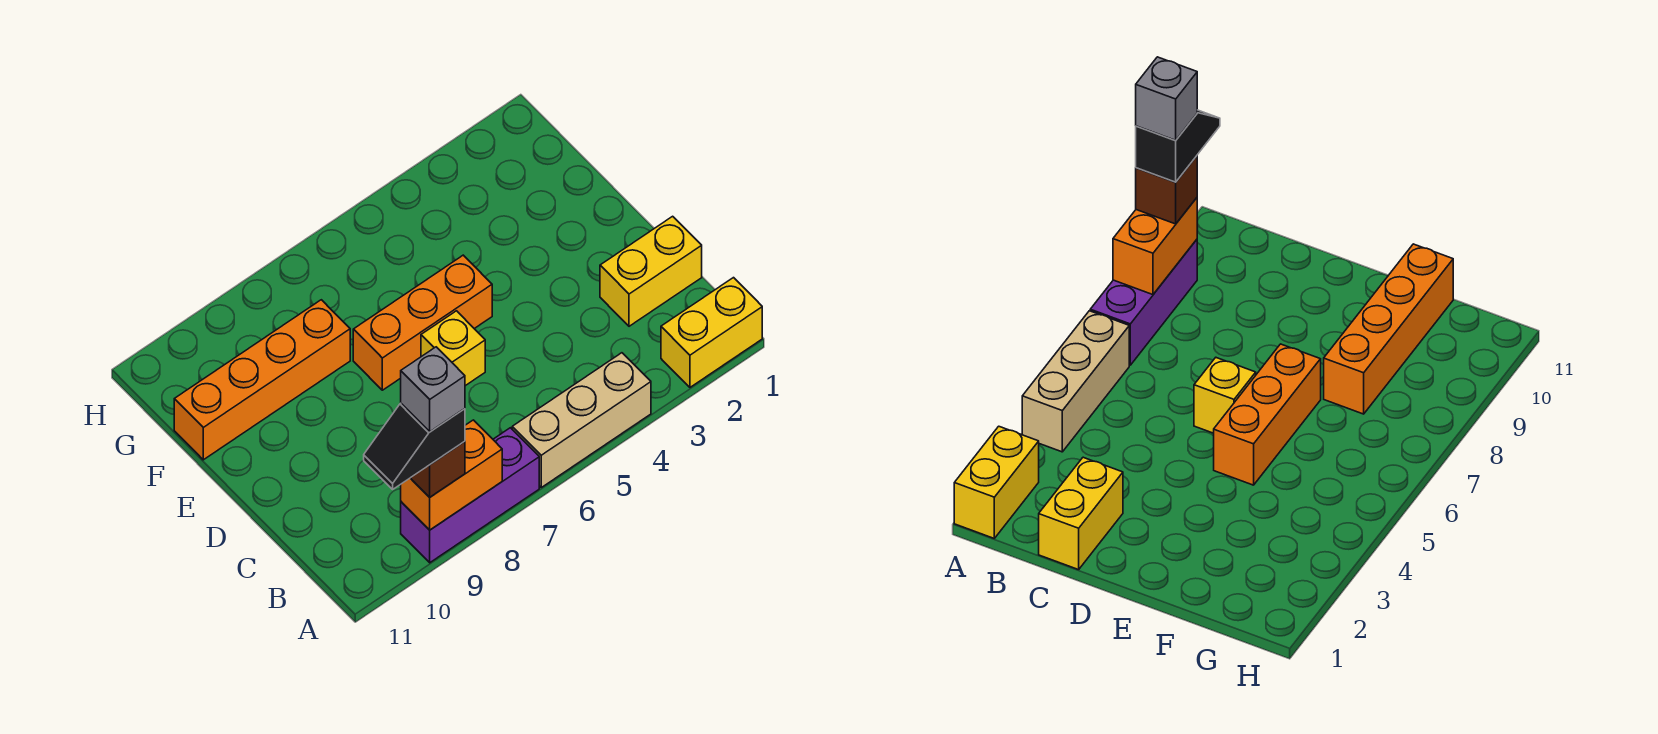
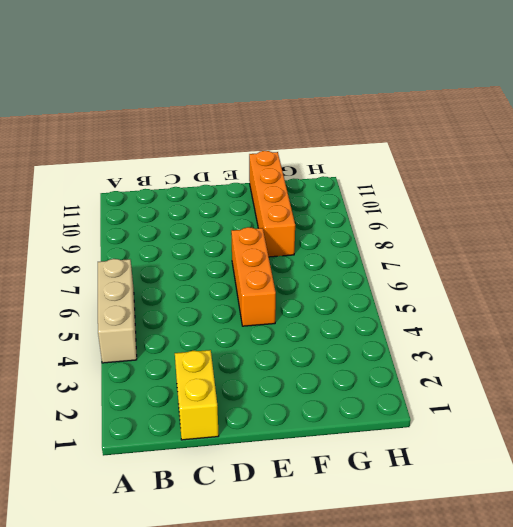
none -> yellow 1x2 brick [661,278,762,387]
none -> purple 1x3 brick [401,428,539,563]

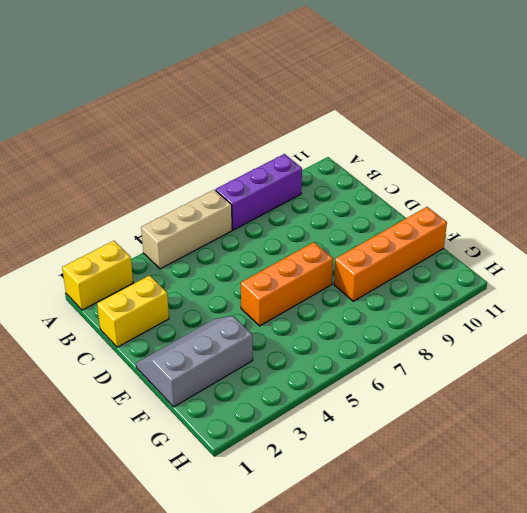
grey 2x3 slope [136,316,253,407] -> none
none -> yellow 1x1 brick [421,311,485,386]
none -> orange 1x2 brick [401,420,502,530]

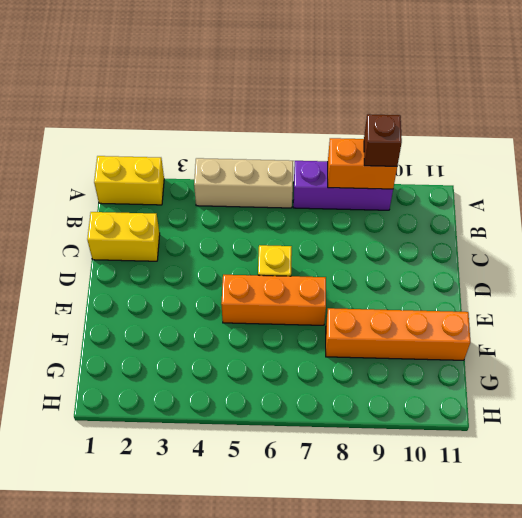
none -> black 1x2 slope [364,403,465,489]
none -> grey 1x1 brick [401,347,465,432]

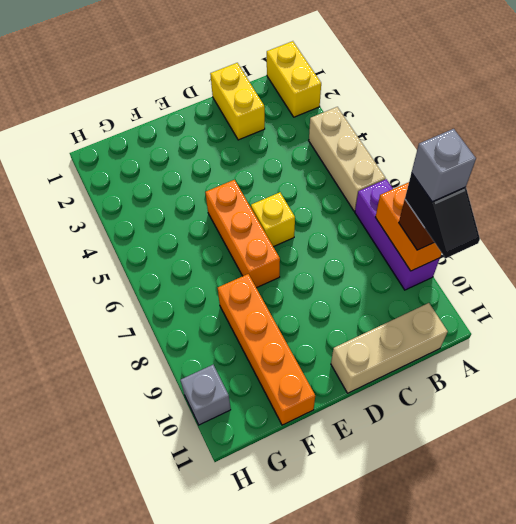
tan 1x3 brick [331,303,448,393] -> none
grey 1x1 brick [180,365,231,425] -> none

